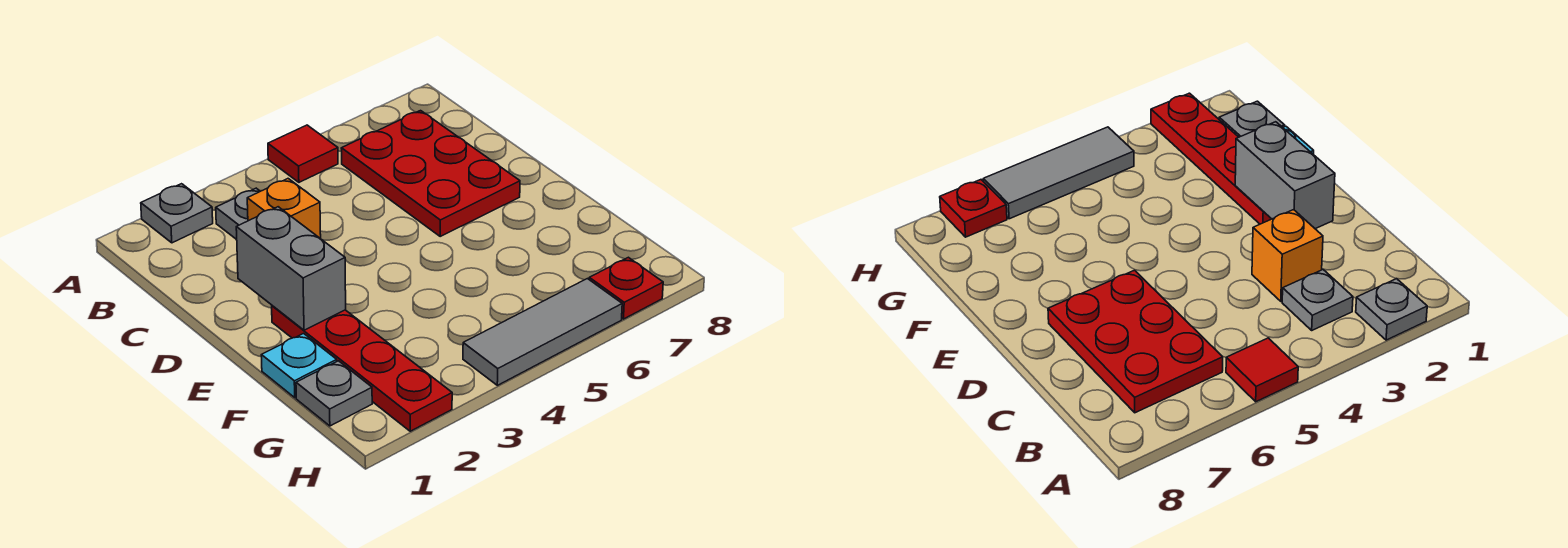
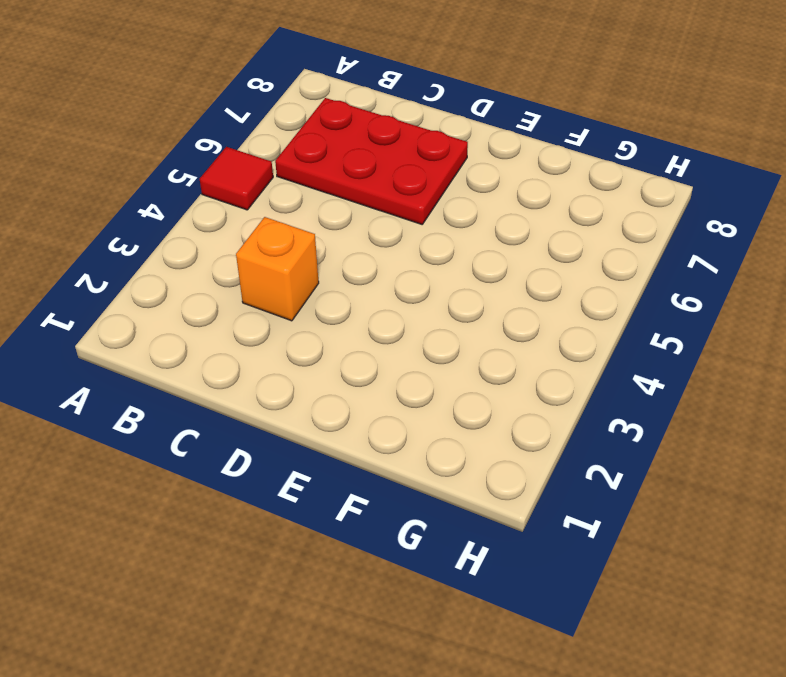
none -> grey 1x1 plate [141,184,213,243]
none -> grey 1x1 plate [216,188,260,240]

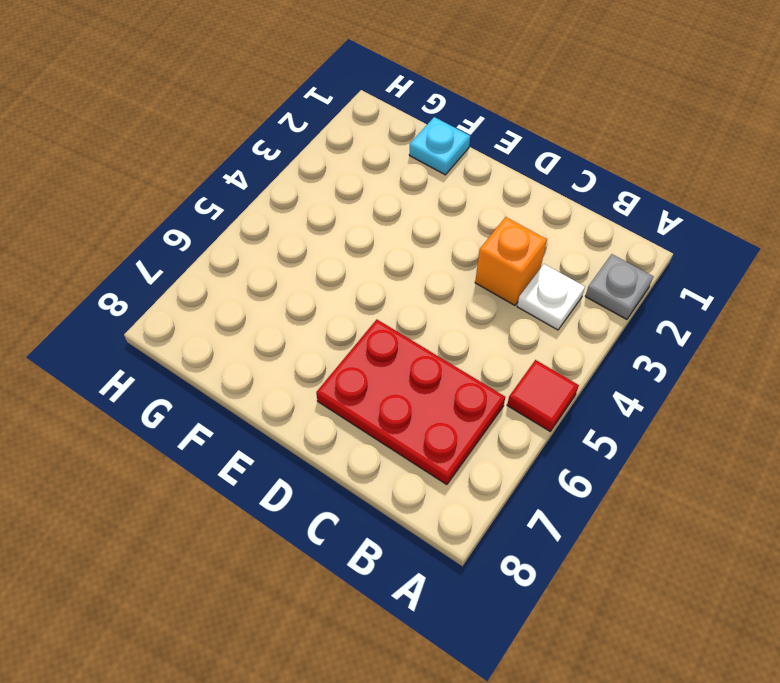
white 1x1 plate [517,264,585,330] -> grey 1x1 plate [216,188,260,240]
none -> red 1x4 plate [272,306,452,431]
none -> grey 1x1 plate [296,361,372,426]

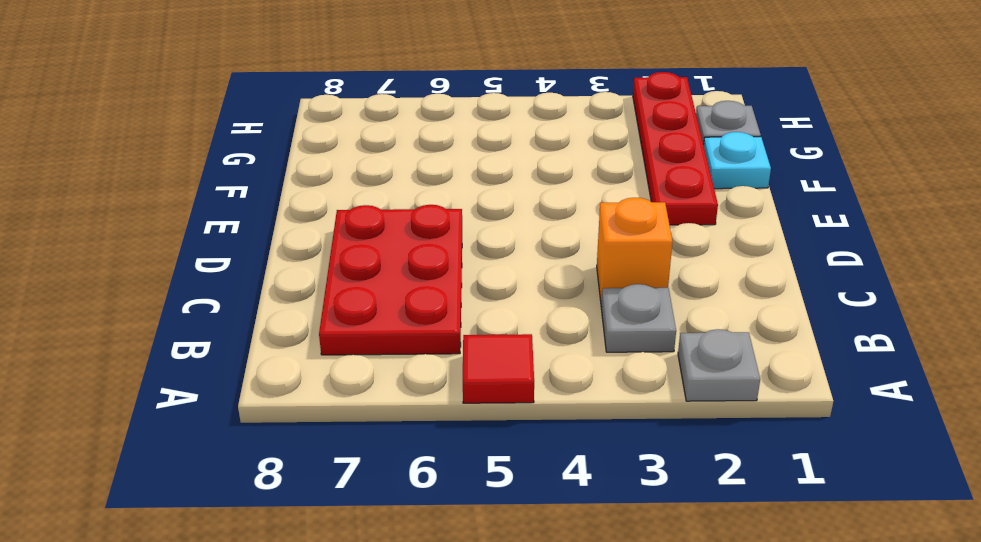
none -> grey 1x3 tile [463,279,622,385]
none -> red 1x1 plate [589,257,663,319]

